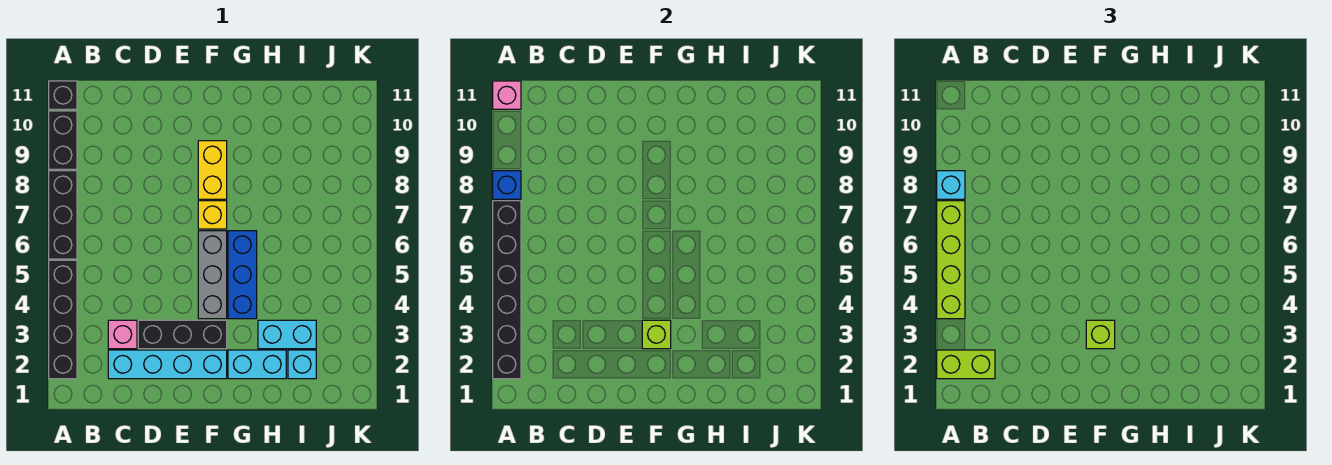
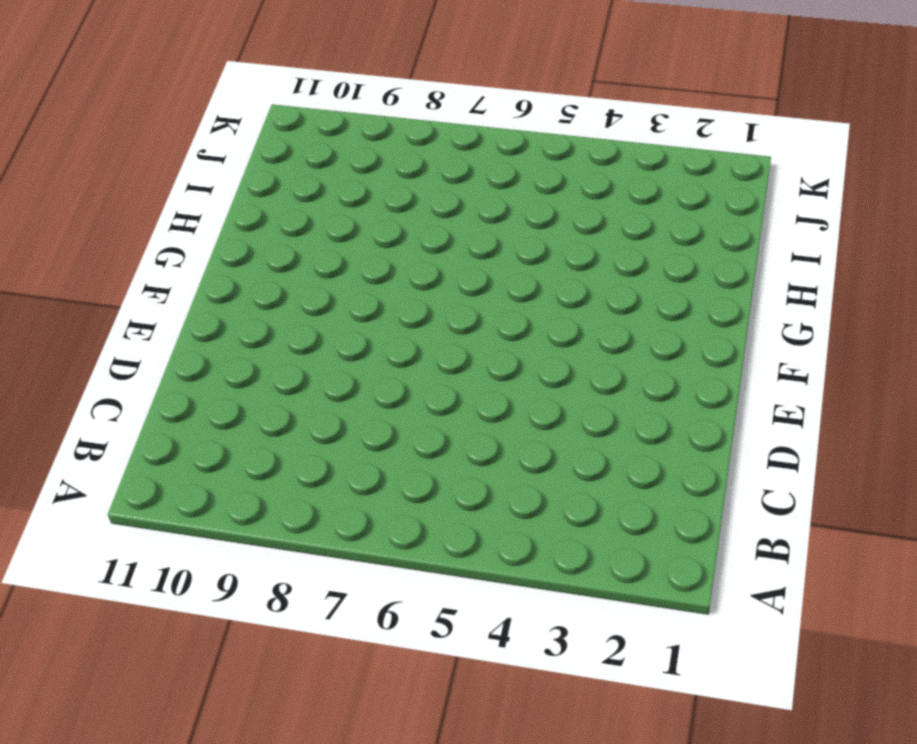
none -> black 1x4 brick [49,260,77,379]
none -> black 1x3 brick [49,171,77,259]
none -> black 1x2 brick [49,111,77,169]

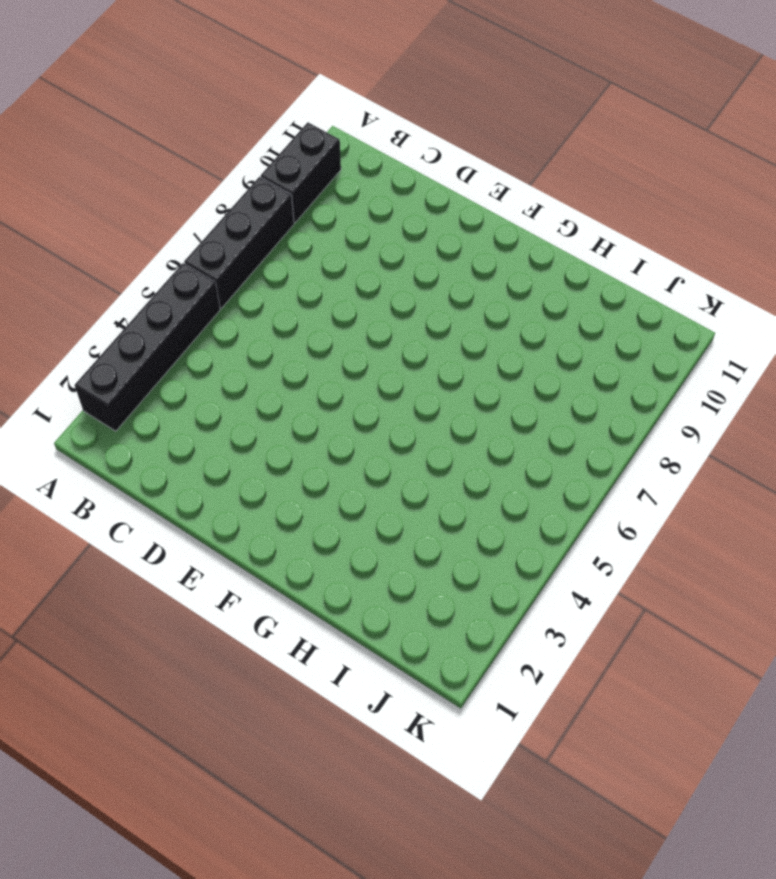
none -> black 1x1 brick [49,81,77,109]
none -> cyan 1x4 brick [108,350,227,379]
none -> pink 1x1 brick [108,320,137,349]

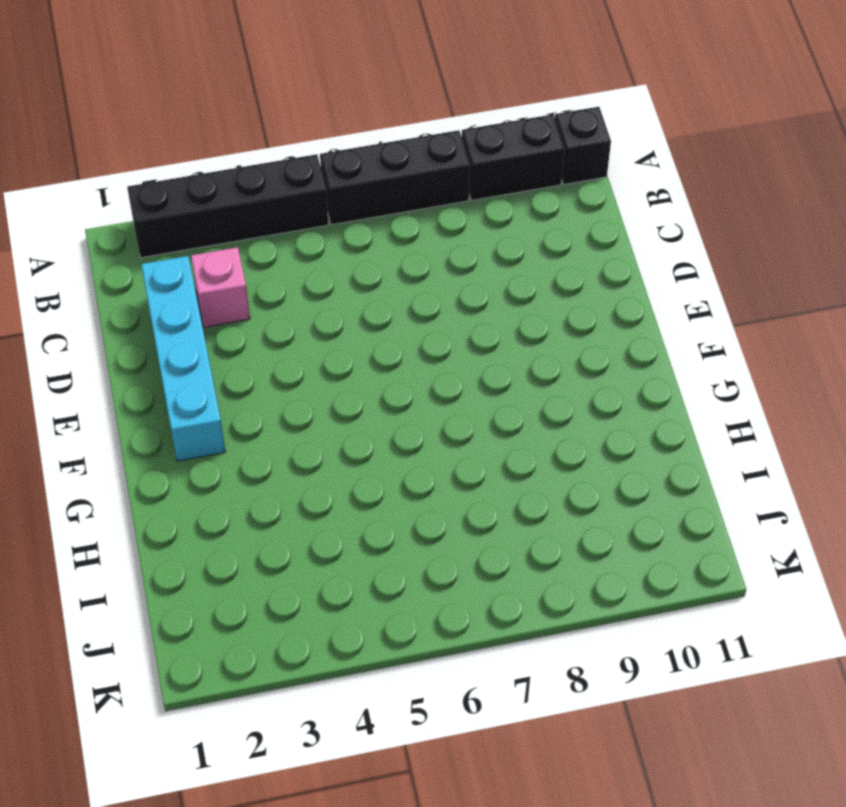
none -> black 1x3 brick [138,320,227,349]
none -> grey 1x3 brick [198,231,227,319]
none -> yellow 1x1 brick [198,201,227,229]

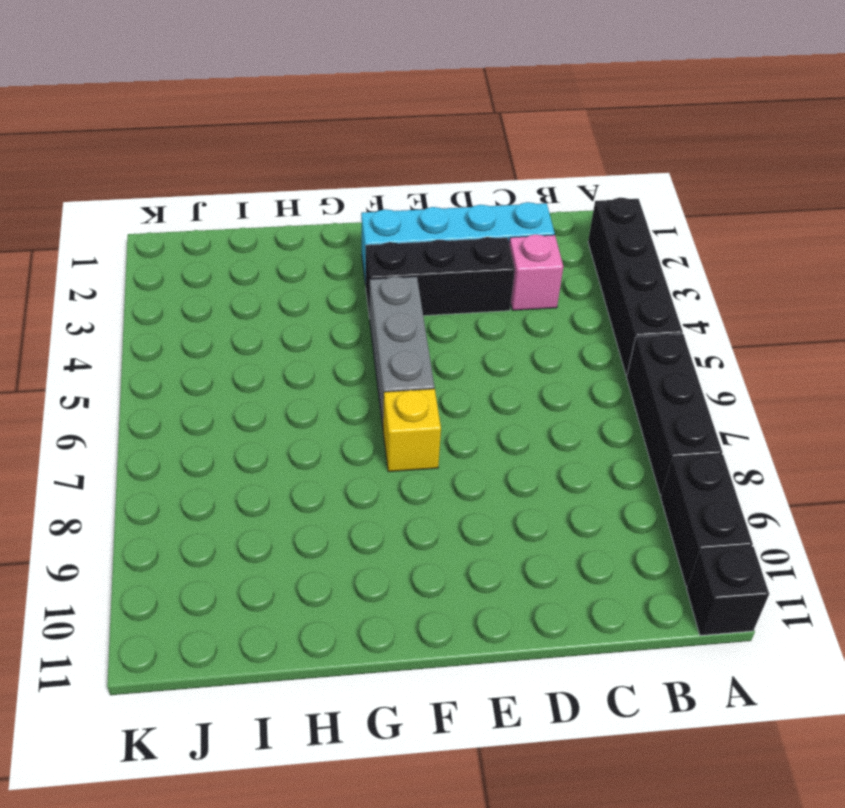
none -> yellow 1x2 brick [198,141,227,199]
none -> cyan 1x2 brick [228,350,286,379]
none -> blue 1x3 brick [228,231,257,319]

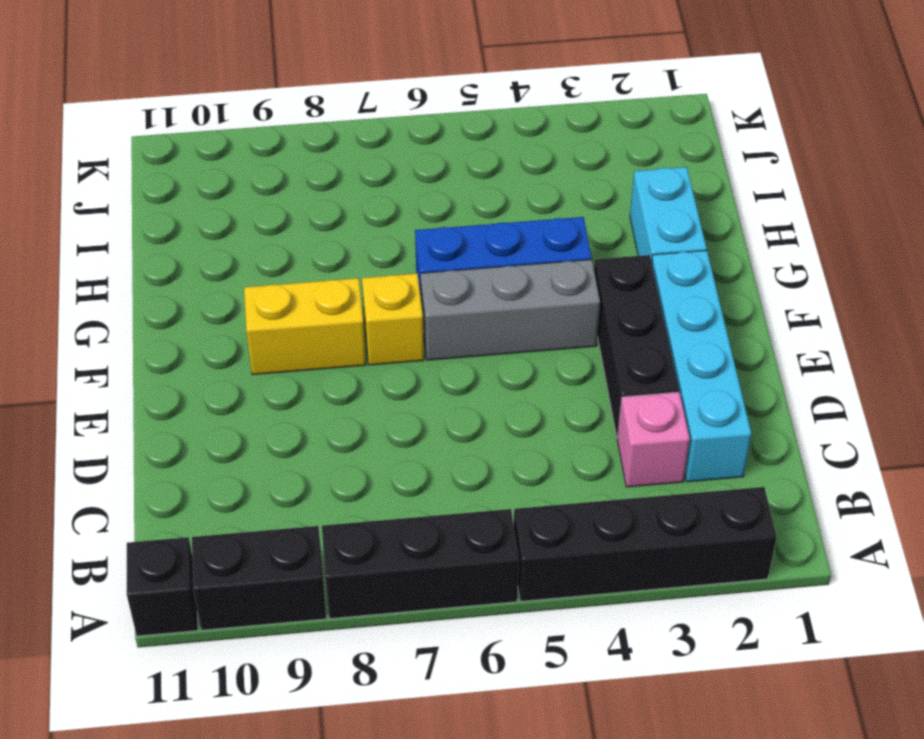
none -> cyan 1x2 brick [258,320,316,349]
none -> cyan 1x1 brick [288,350,316,379]
none -> black 1x6 brick [493,201,521,379]

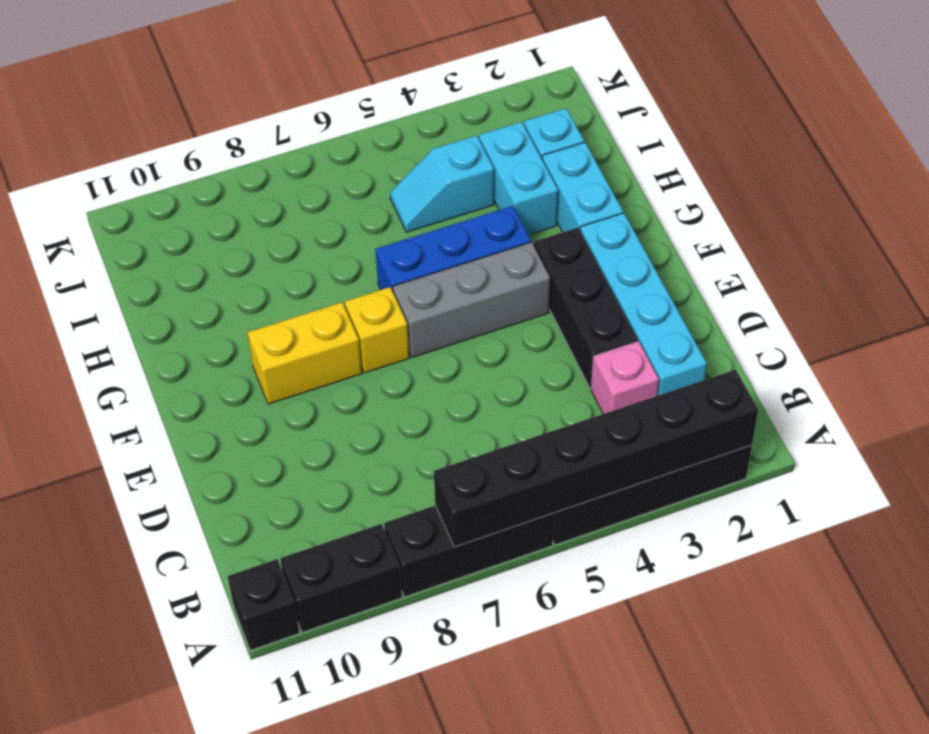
cyan 1x2 slope [390,136,494,232] -> none
none -> blue 1x1 brick [493,171,521,199]
none -> pink 1x1 brick [493,81,521,109]
none -> lime 1x1 brick [642,320,671,349]

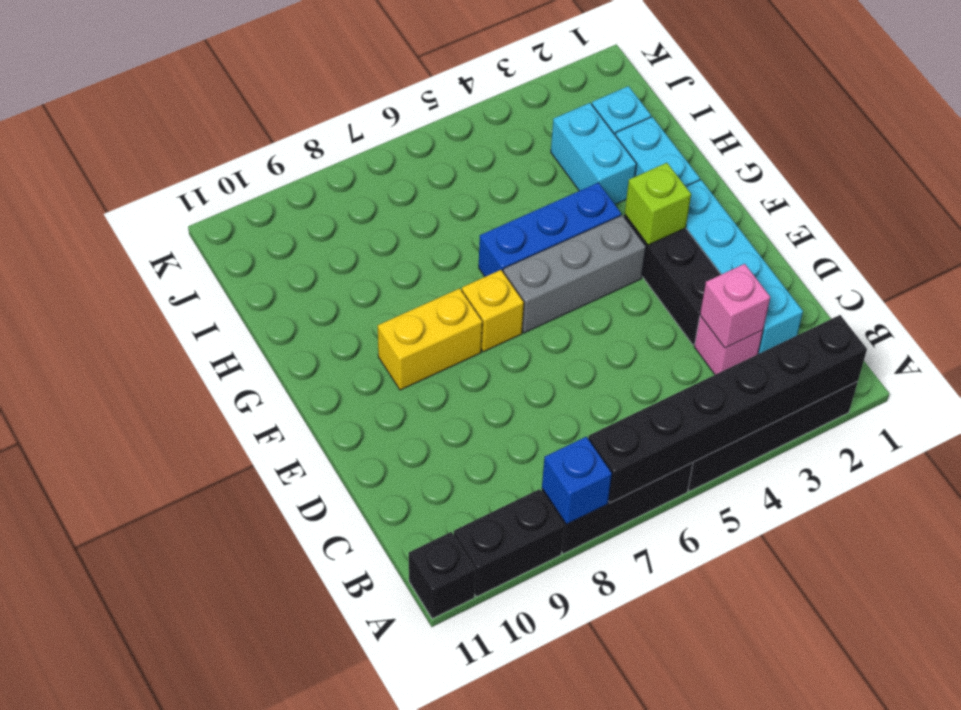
pink 1x1 brick [700,264,770,348] -> pink 1x1 brick moved to [493,81,521,109]
none -> lime 1x2 brick [937,350,995,379]
none -> lime 1x4 brick [937,201,965,319]
none -> cyan 1x1 brick [937,171,965,199]

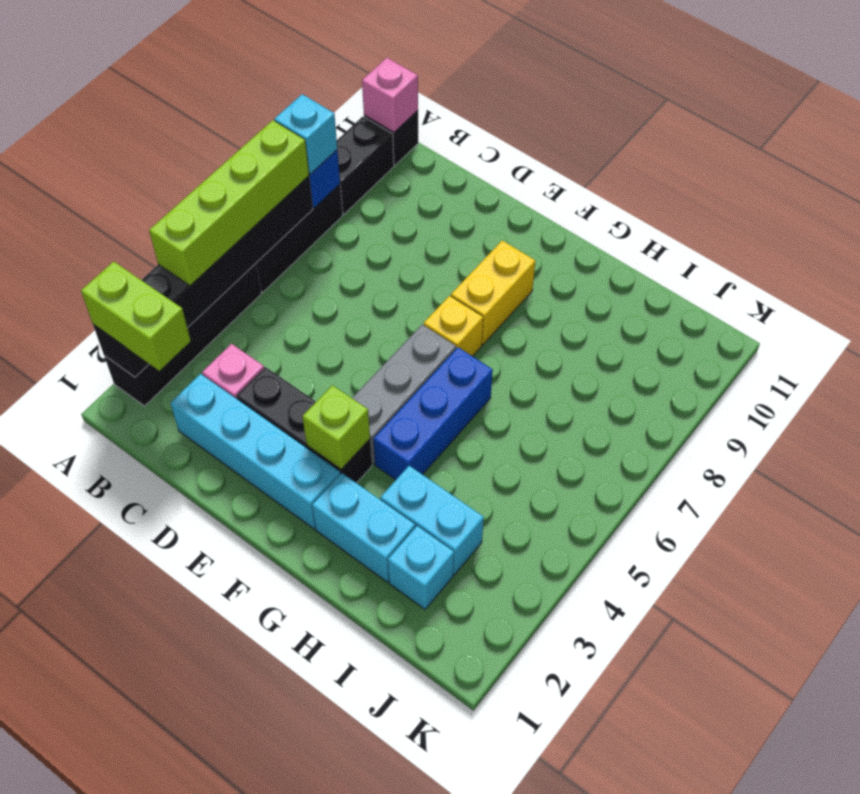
none -> lime 1x1 brick [1086,320,1115,349]

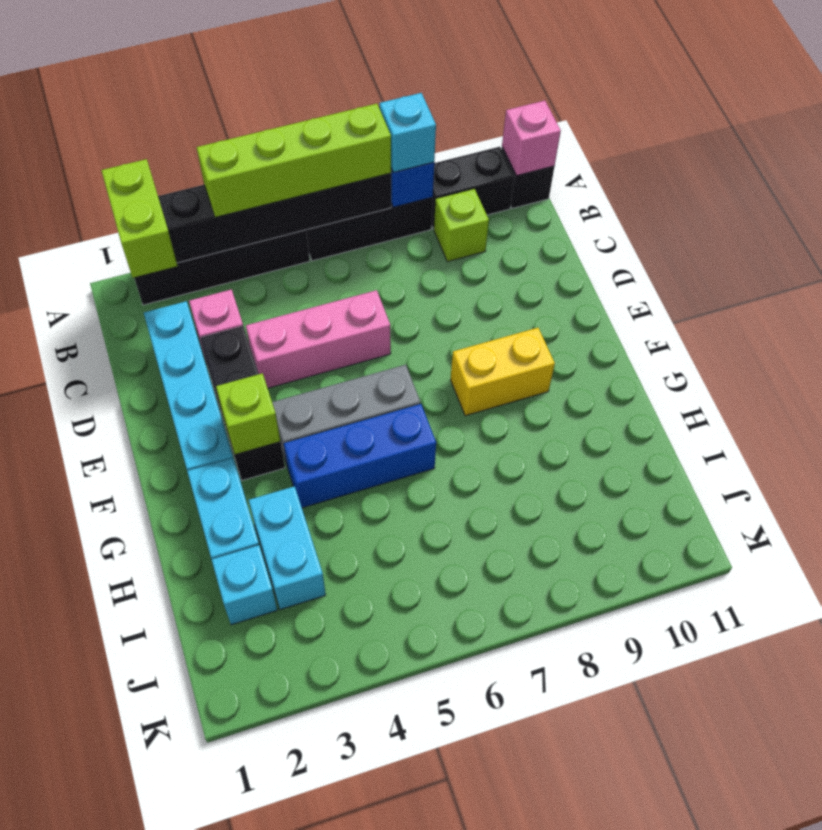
lime 1x1 brick [434,189,489,262] -> lime 1x1 brick moved to [1086,320,1115,349]
pink 1x3 brick [246,290,391,388] -> none
none -> yellow 1x1 brick [198,201,227,229]

